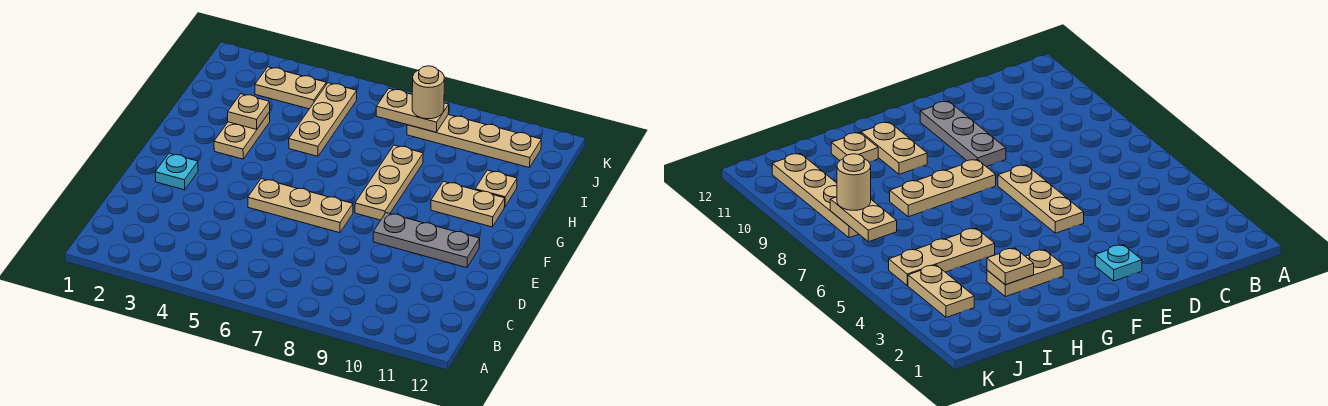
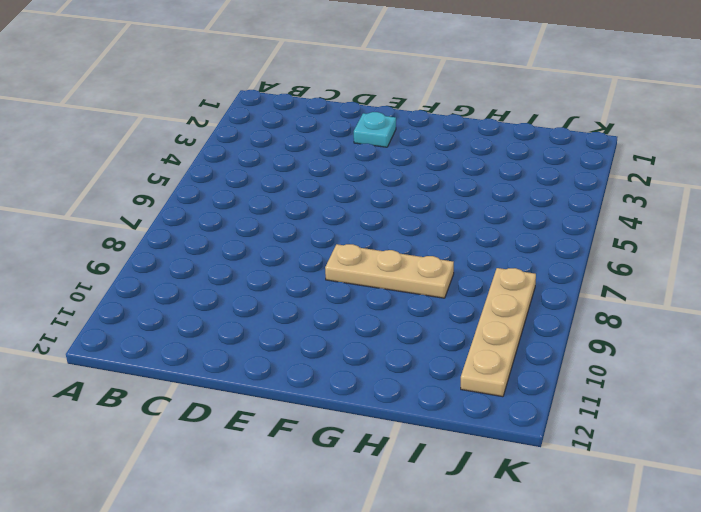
none -> tan 1x3 plate [248,179,353,233]
none -> grey 1x3 plate [373,213,480,268]
none -> tan 1x2 plate [214,112,270,159]

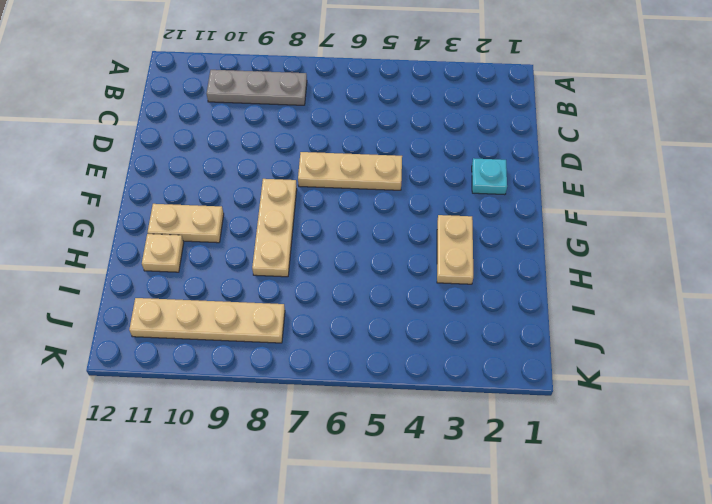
grey 1x3 plate [207,70,307,105] -> grey 1x3 plate moved to [373,213,480,268]
none -> tan 1x3 plate [289,83,357,156]
none -> tan 1x2 plate [255,67,326,109]
none -> tan 1x1 plate [228,94,270,129]

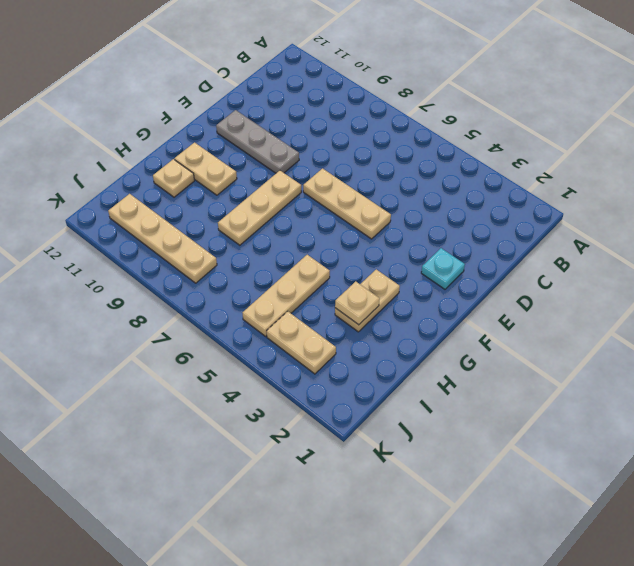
none -> tan 1x2 plate [376,89,449,132]
none -> tan 1x1 round brick [412,66,444,119]

